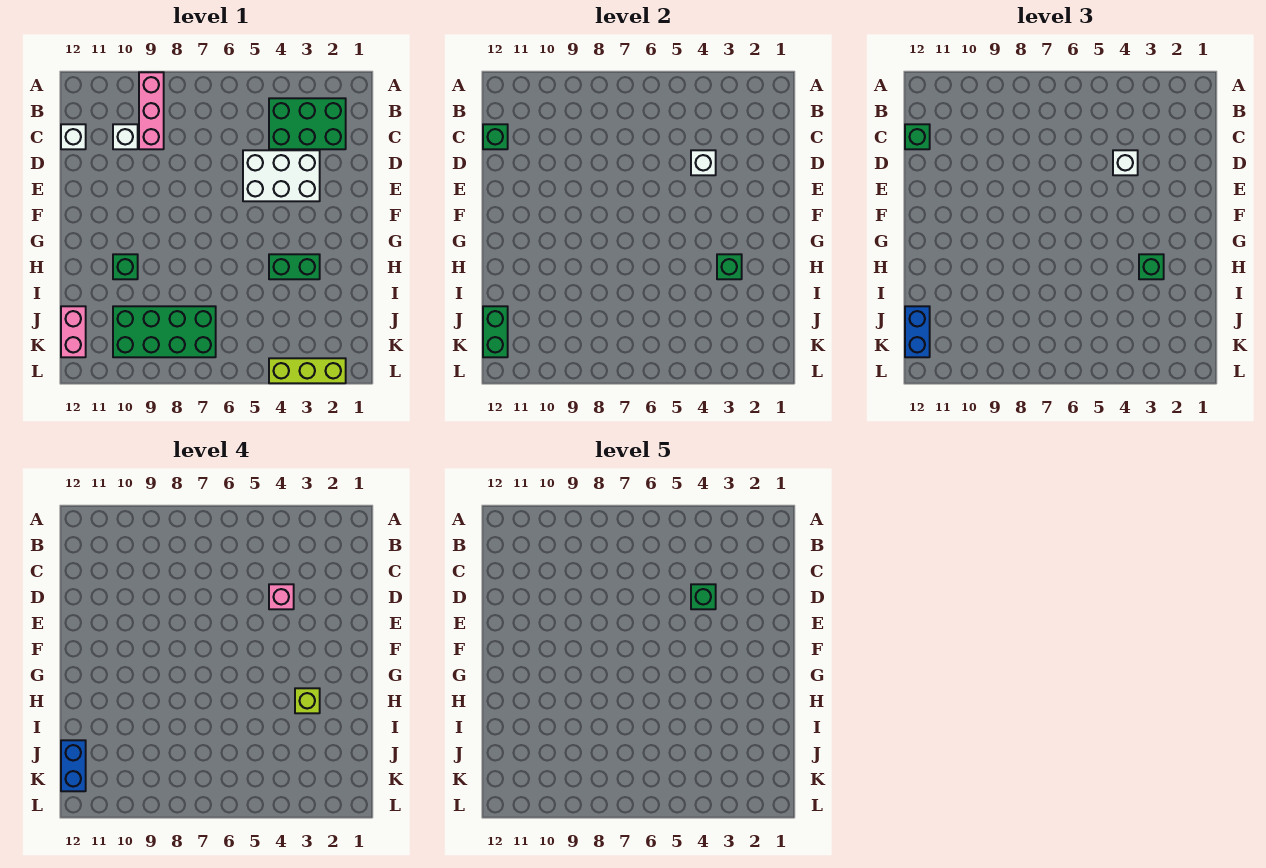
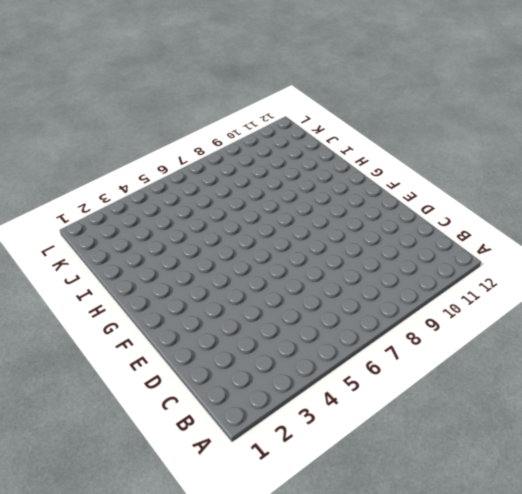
none -> pink 1x3 brick [139,72,164,149]
none -> green 2x3 brick [269,98,346,149]
none -> white 1x1 brick [113,124,138,149]

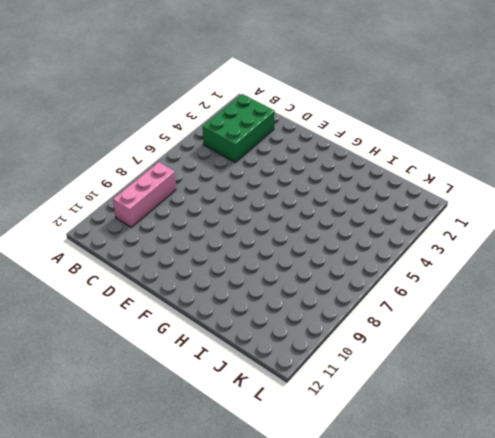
pink 1x3 brick [113,162,176,227] -> pink 1x3 brick turned to [139,72,164,149]
none -> white 1x1 brick [113,124,138,149]
none -> white 1x1 brick [61,124,86,149]
none -> white 2x3 brick [243,150,320,201]

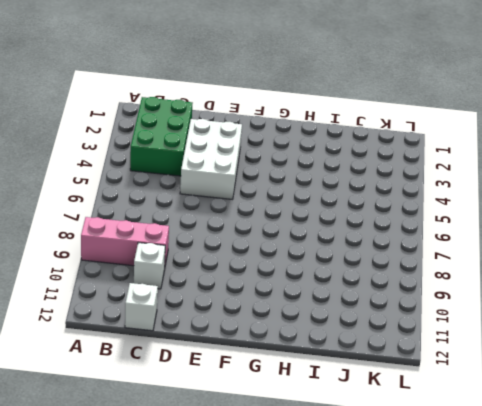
none -> green 1x2 brick [269,254,320,279]
none -> green 1x1 brick [113,254,138,279]
none -> green 2x4 brick [113,306,216,357]

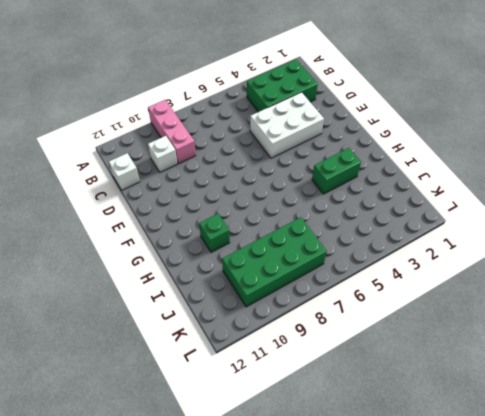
none -> pink 1x2 brick [61,306,86,357]
none -> lime 1x3 brick [269,358,346,383]
none -> green 1x1 brick [483,124,508,149]

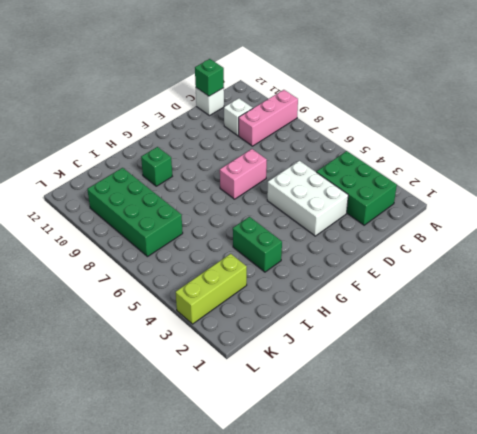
pink 1x2 brick [220,149,267,199] -> pink 1x2 brick moved to [61,306,86,357]
lime 1x3 brick [176,254,247,324] -> lime 1x3 brick turned to [269,358,346,383]
none -> white 1x1 brick [691,150,716,175]
none -> green 1x1 brick [717,254,742,279]
none -> green 1x2 brick [483,306,508,357]

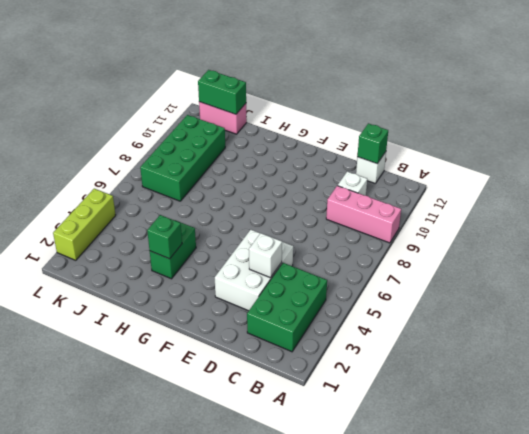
none -> green 1x1 brick [113,254,138,279]
none -> green 1x1 brick [905,124,930,149]
none -> white 1x1 brick [1113,150,1138,175]

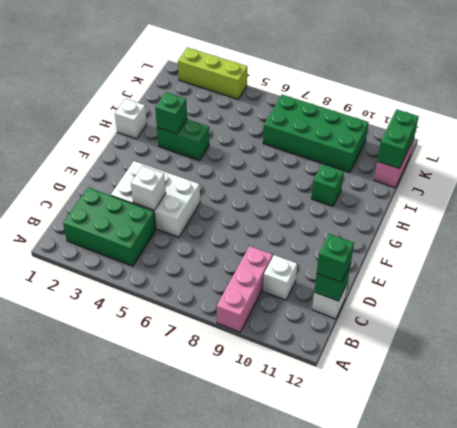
white 1x1 brick [115,99,147,139] -> white 1x1 brick moved to [1113,150,1138,175]
none -> green 1x1 brick [1139,254,1164,279]
none -> blue 1x2 brick [905,306,930,357]
none -> pink 1x1 brick [269,584,294,609]

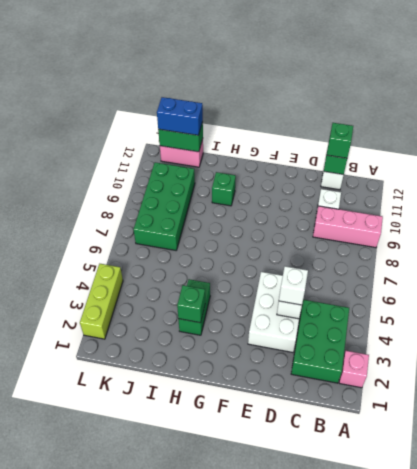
pink 1x1 brick [339,351,369,388] -> pink 1x1 brick moved to [269,584,294,609]
none -> green 1x1 brick [1139,254,1164,279]
none -> lime 1x1 brick [295,688,320,713]
none -> blue 1x2 brick [61,740,86,791]

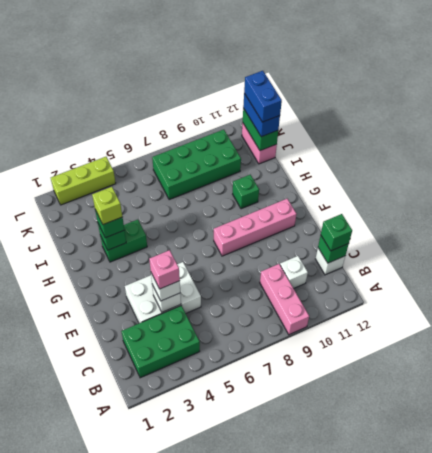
pink 1x4 brick [214,199,296,256] -> none
none -> green 1x1 brick [691,584,716,609]

